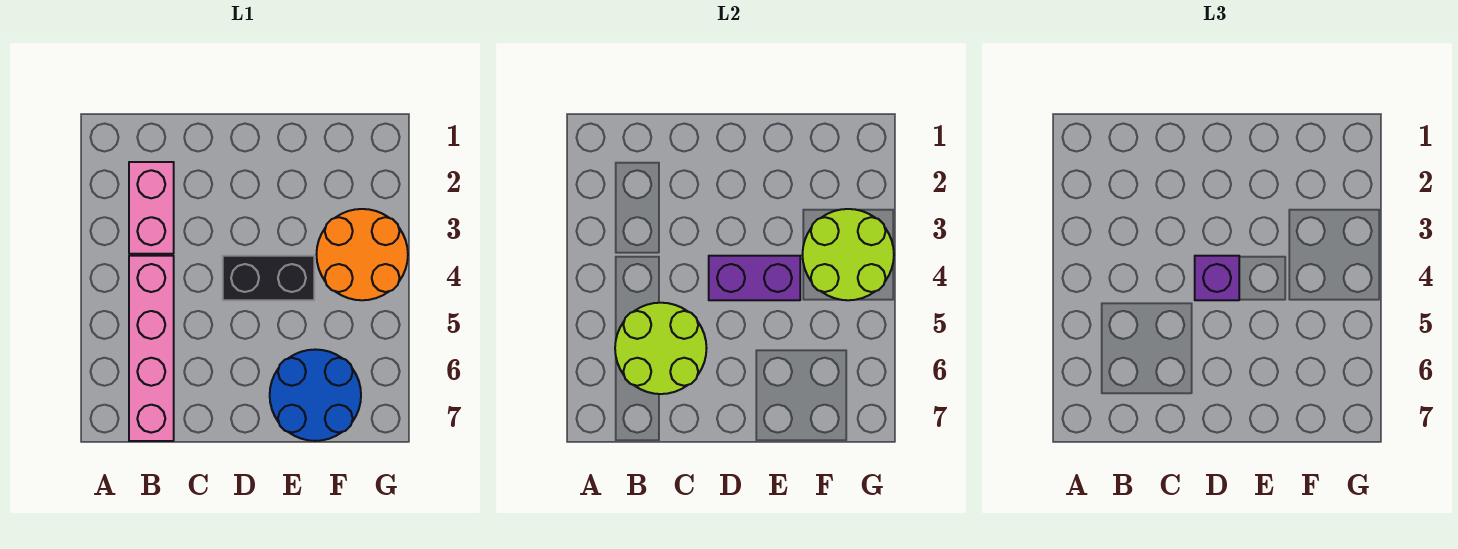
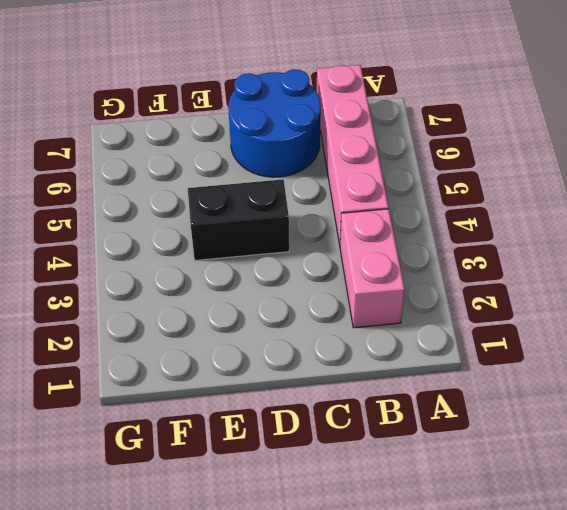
blue 2x2 round brick [228,70,321,177] -> blue 2x2 round brick moved to [270,349,361,441]
none -> orange 2x2 round brick [316,209,408,300]
none -> lime 2x2 round brick [615,303,707,394]

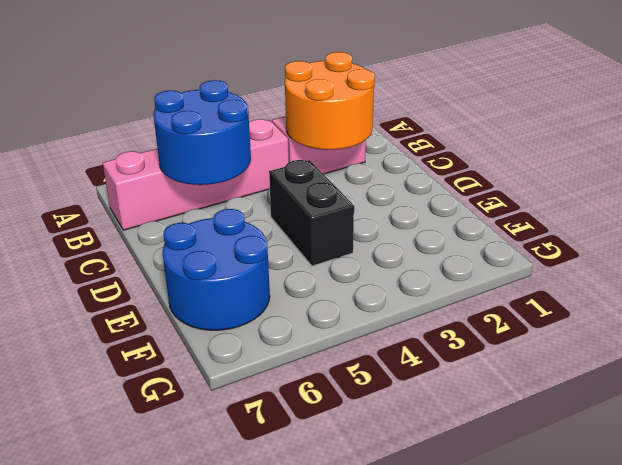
orange 2x2 round brick [285,52,375,150] -> orange 2x2 round brick moved to [316,209,408,300]
blue 2x2 round brick [153,80,251,185] -> lime 2x2 round brick [615,303,707,394]
none -> purple 1x2 brick [709,256,800,300]
none -> lime 2x2 round brick [802,209,894,300]

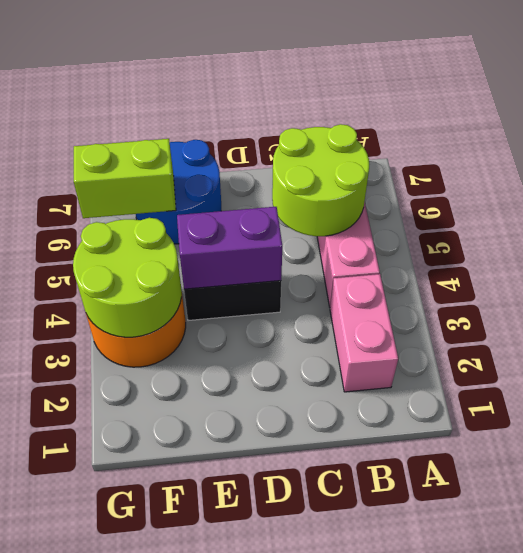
lime 1x2 brick [74,139,176,218] -> none
none -> purple 1x1 brick [1195,256,1239,300]

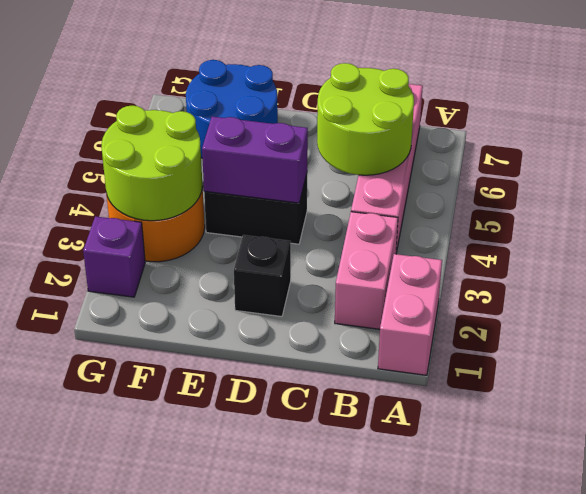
pink 1x2 brick [378,254,442,375] -> none
black 1x1 brick [234,235,291,317] -> none
purple 1x1 brick [83,216,145,297] -> purple 1x1 brick moved to [1195,256,1239,300]

